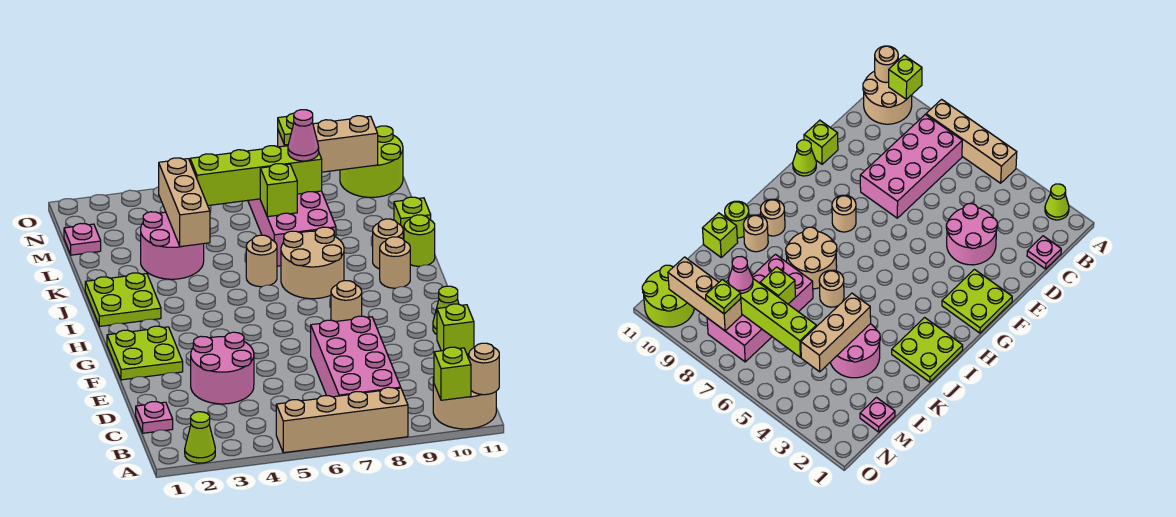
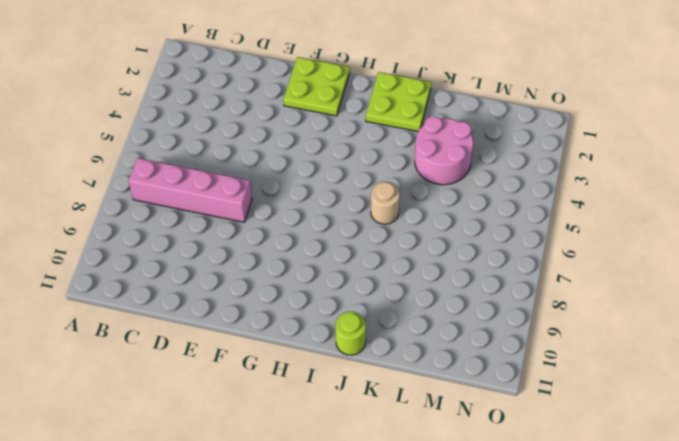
pink 1x4 brick [128,158,252,222] -> pink 2x4 brick [311,316,401,397]
none -> lime 1x1 cone [185,412,215,463]
none -> tan 1x4 brick [276,387,408,453]
none -> tan 2x2 round brick [433,377,496,429]

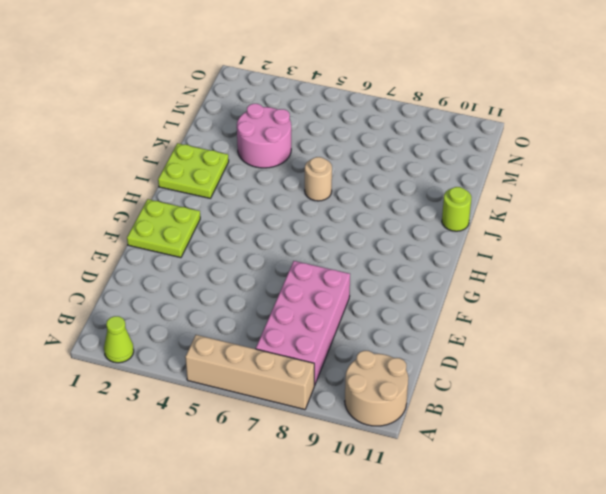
none -> pink 1x1 plate [136,402,173,433]
none -> pink 2x2 round brick [191,332,254,404]
none -> lime 1x1 brick [437,304,474,354]

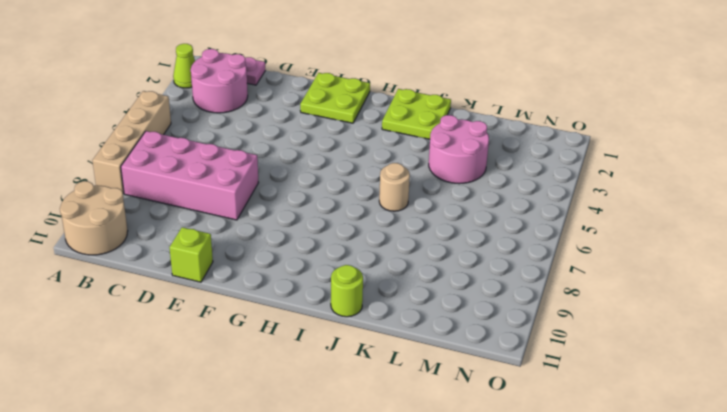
pink 2x2 round brick [191,49,248,113] -> pink 2x2 round brick moved to [191,332,254,404]
none -> lime 1x1 cone [433,286,459,334]
none -> tan 1x1 round brick [331,281,362,322]
none -> tan 2x2 round brick [281,227,344,299]

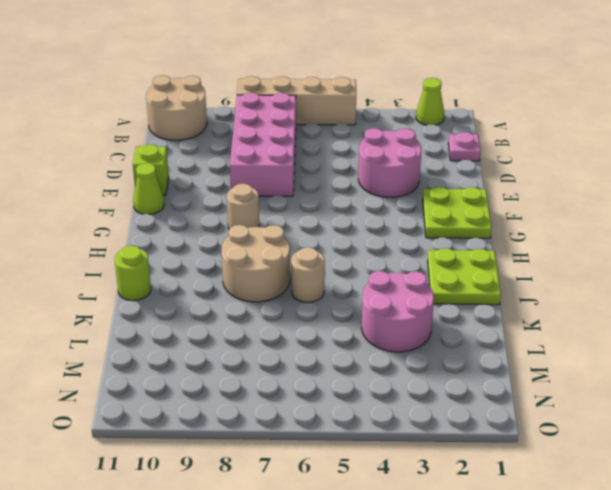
none -> tan 1x1 round brick [380,237,410,288]
none -> tan 1x1 round brick [373,219,403,269]
none -> pink 2x4 brick [248,191,336,266]

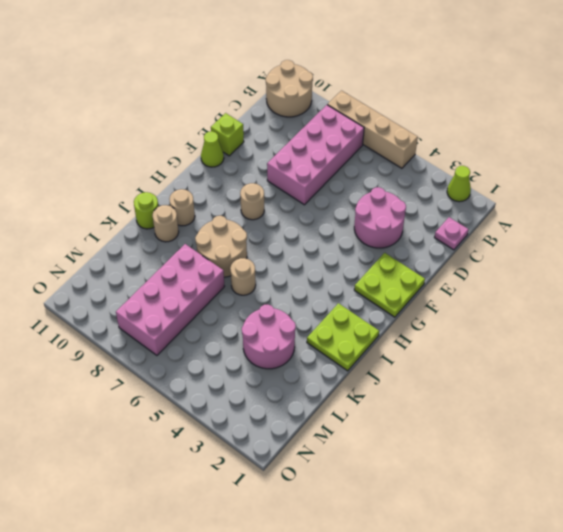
none -> lime 1x1 brick [394,197,431,240]
none -> pink 1x1 plate [64,223,101,255]
none -> lime 2x2 round brick [340,126,403,197]

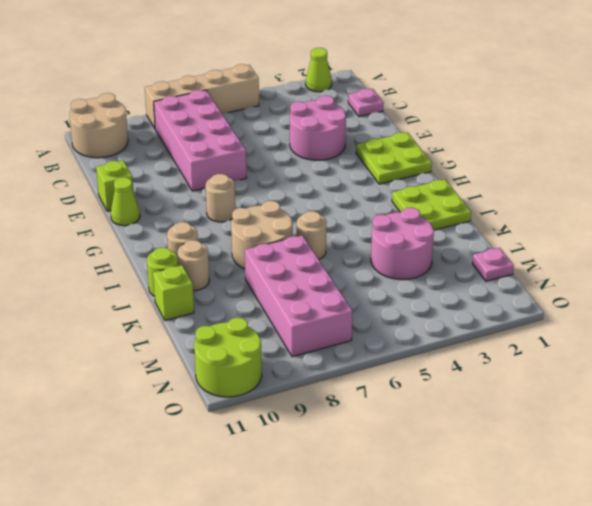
none -> lime 1x1 brick [434,347,471,400]
none -> tan 1x1 round brick [469,343,499,395]
none -> tan 1x3 brick [159,158,210,247]

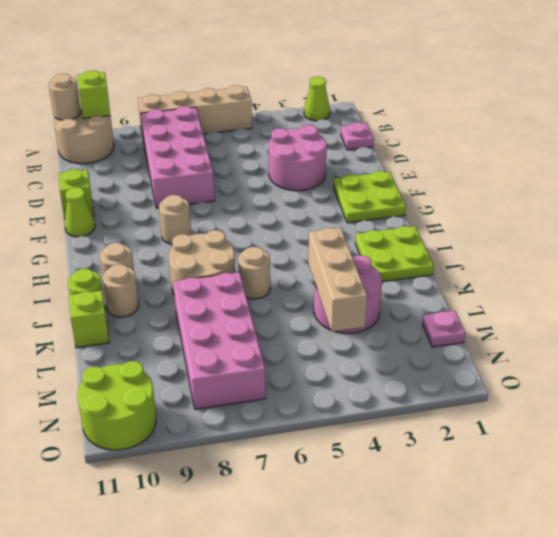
none -> lime 1x1 brick [260,164,297,217]
none -> lime 1x4 brick [190,146,322,206]
none -> tan 1x3 brick [278,116,378,172]

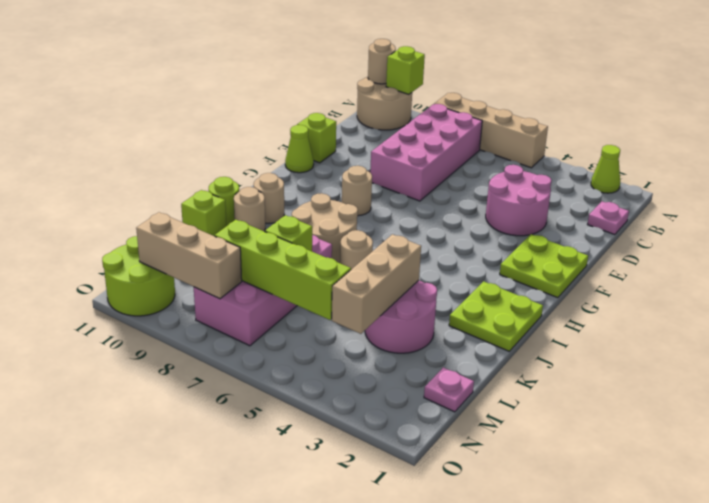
none -> pink 1x1 cone [288,110,319,161]
none -> lime 1x1 plate [278,113,294,145]

